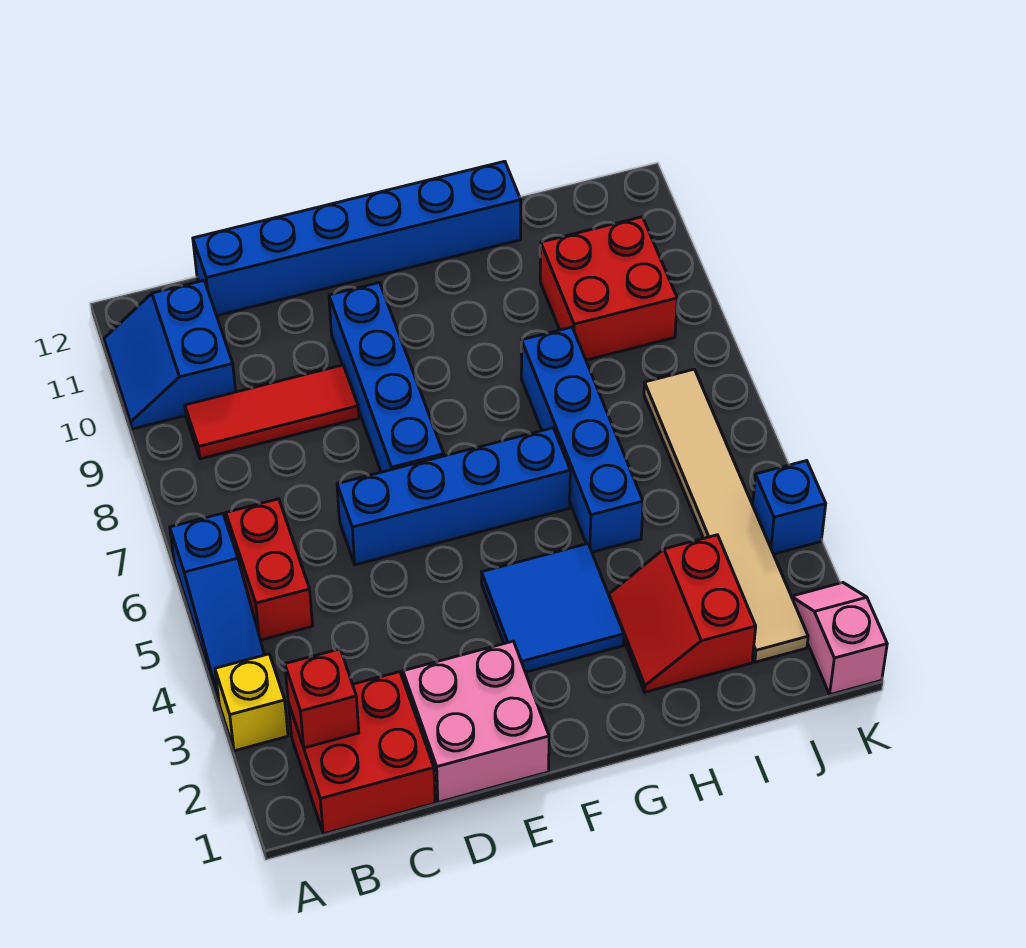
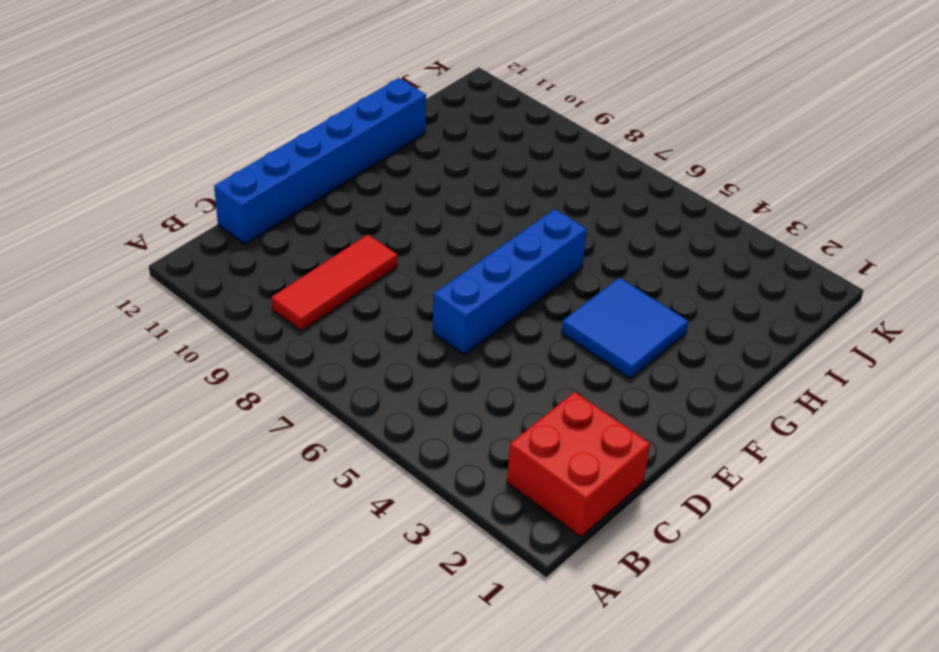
none -> yellow 1x1 brick [215,654,288,751]
none -> blue 1x3 slope [170,513,264,702]
none -> blue 2x2 slope [104,280,236,429]

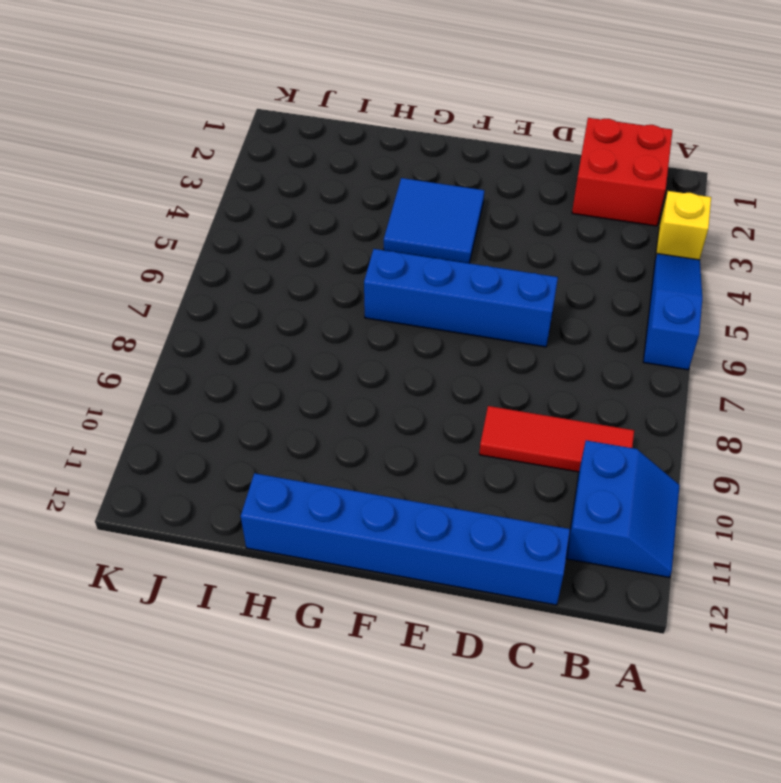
none -> red 1x2 brick [226,499,313,640]
none -> pink 2x2 brick [403,641,549,802]
none -> blue 1x4 brick [329,283,444,472]

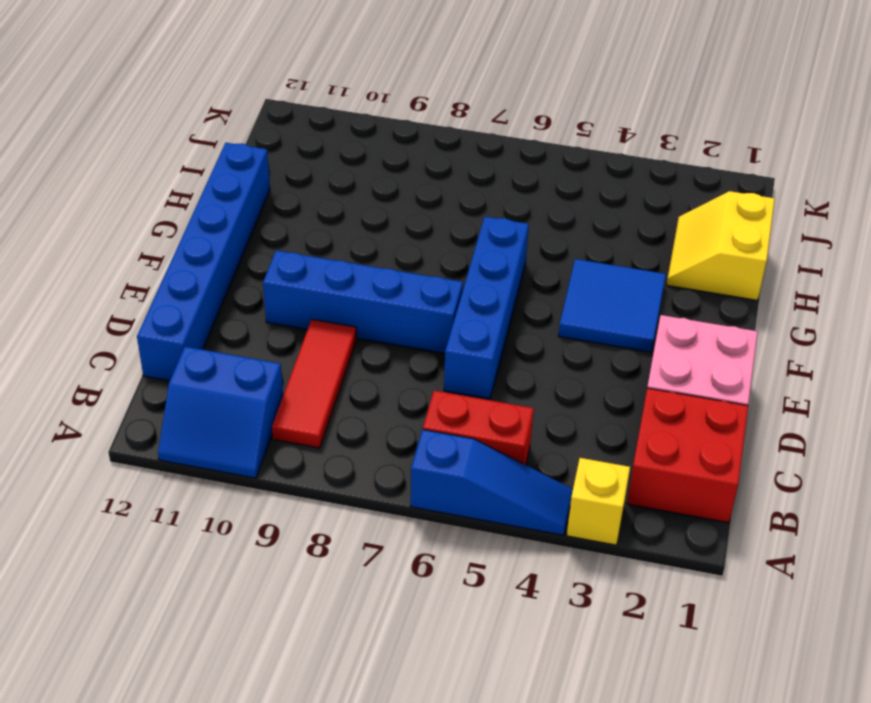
yellow 2x2 slope [667,191,775,301] -> red 2x2 slope [609,535,756,692]
none -> blue 1x4 brick [521,327,643,552]
none -> red 2x2 brick [540,217,677,360]
none -> tan 1x6 tile [644,369,808,662]

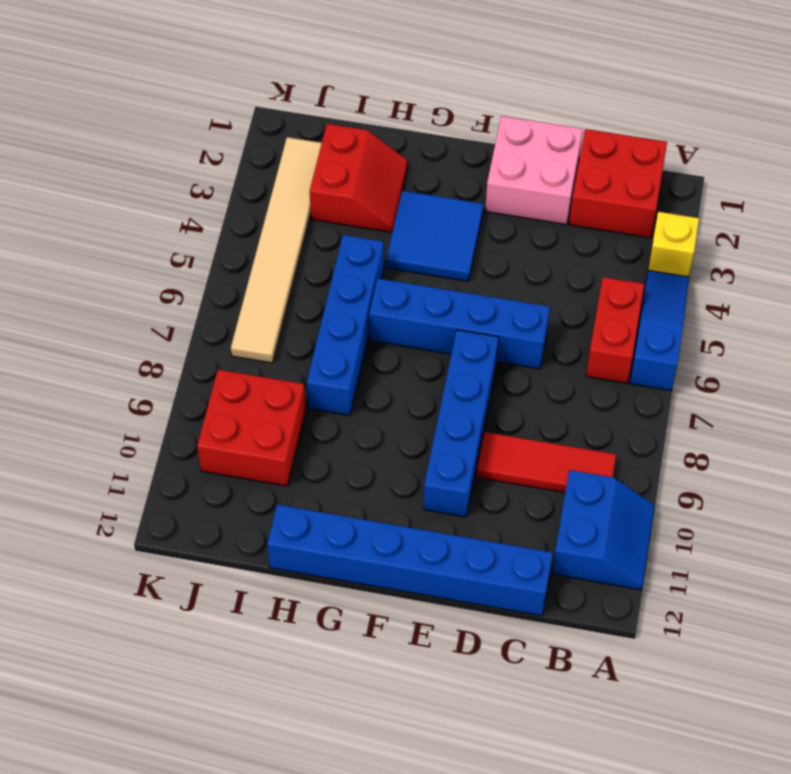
none -> pink 1x2 slope [792,583,887,695]
none -> blue 1x1 brick [753,461,826,554]
none -> red 1x1 brick [285,649,359,748]

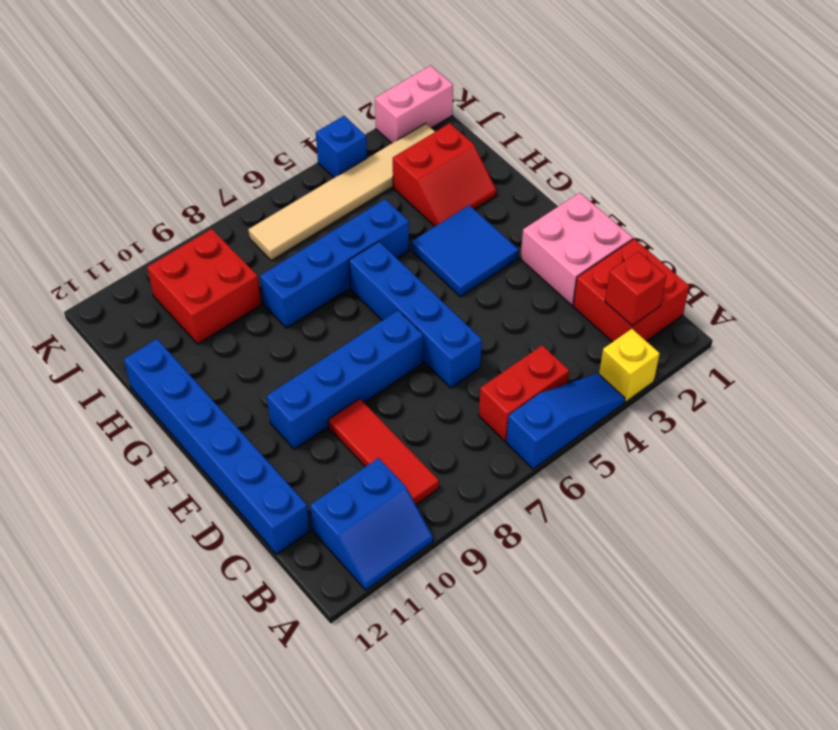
pink 1x2 brick [375,65,453,143] -> pink 1x2 slope [792,583,887,695]

